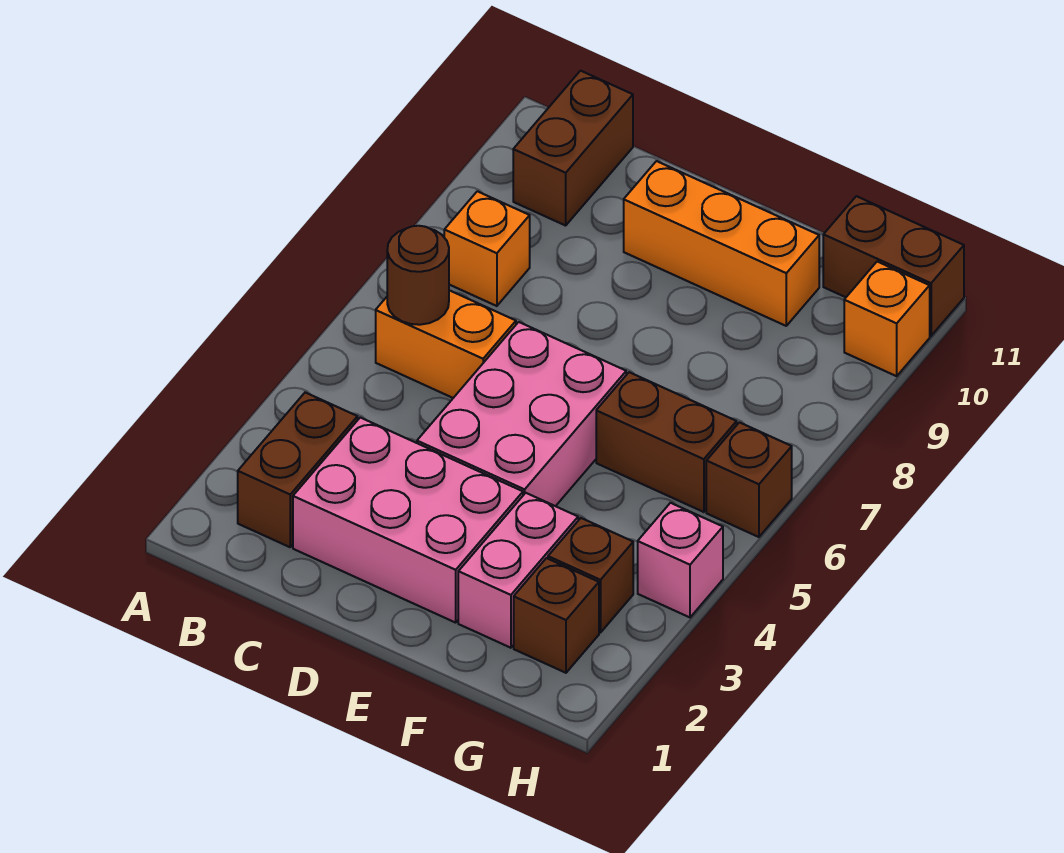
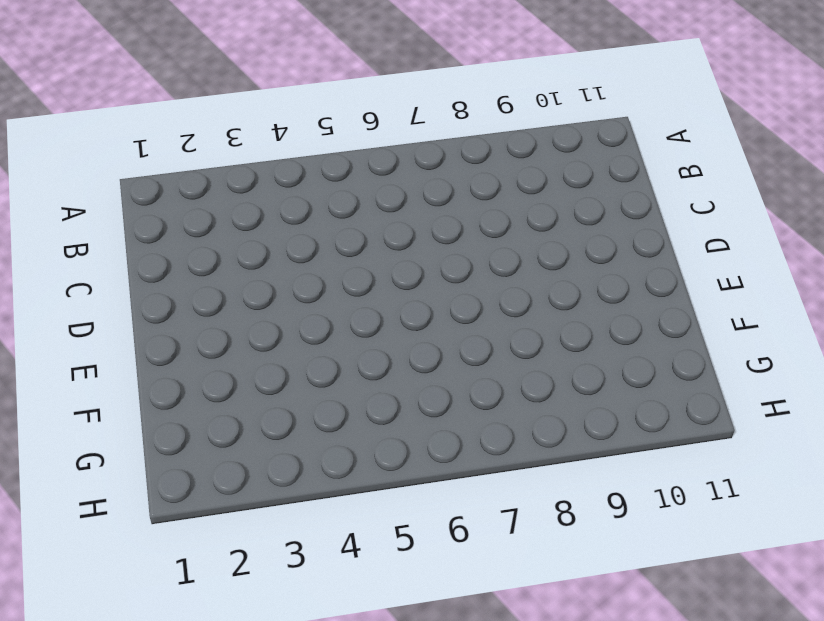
none -> brown 1x2 brick [238,392,358,547]
none -> orange 1x2 brick [376,290,516,398]
none -> orange 1x1 brick [444,191,530,306]

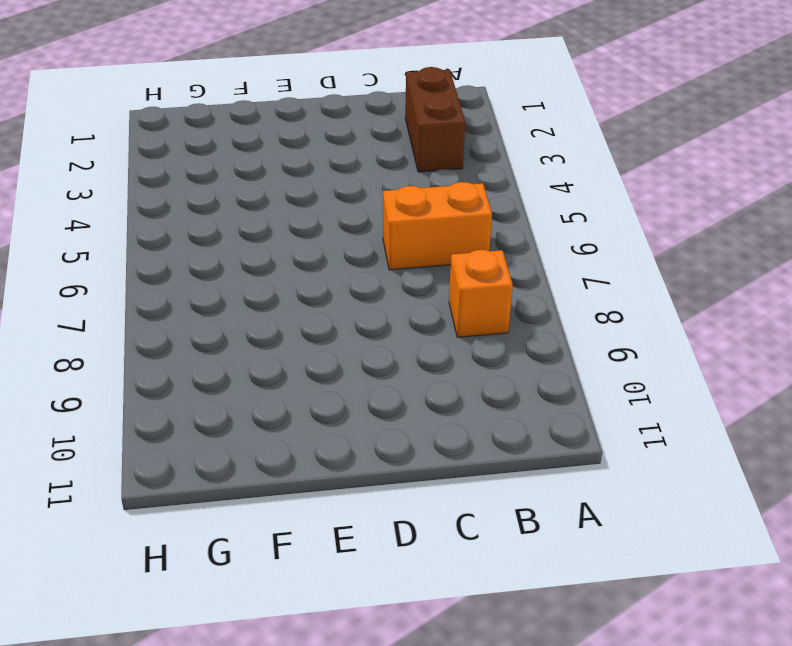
none -> brown 1x2 brick [513,71,633,226]
none -> pink 2x3 brick [293,418,523,623]
none -> pink 2x3 brick [417,322,626,506]

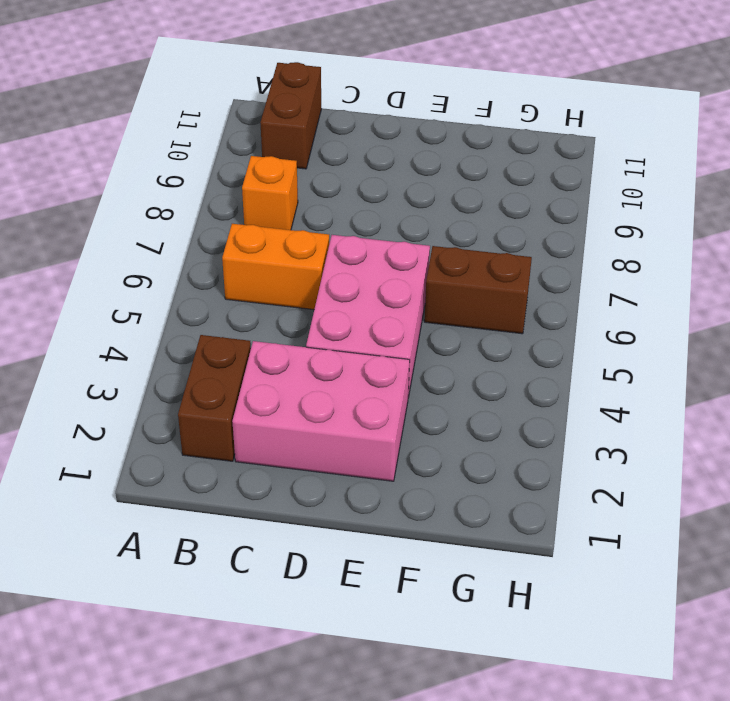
none -> orange 1x3 brick [624,161,819,326]
none -> pink 1x2 brick [458,493,578,648]
none -> brown 1x1 brick [514,558,599,673]

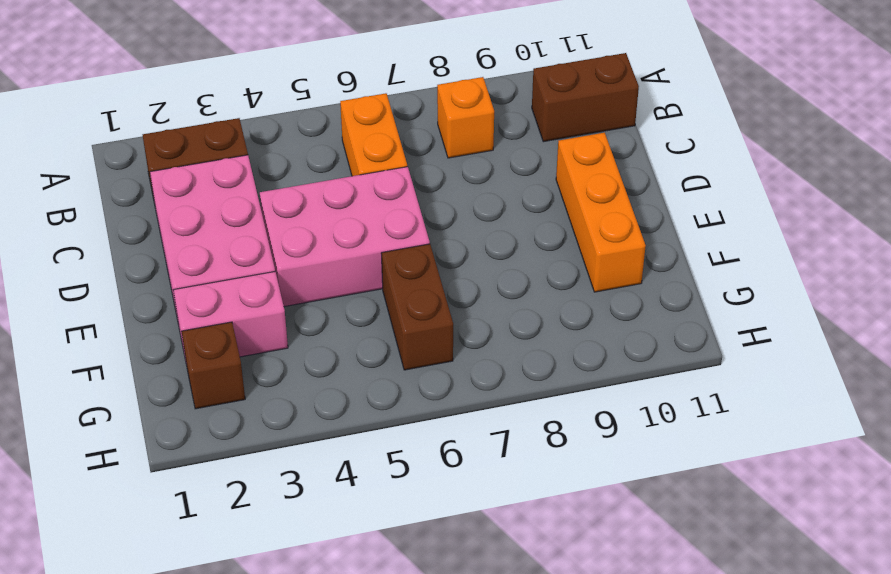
none -> brown 1x1 brick [548,518,633,633]
none -> brown 1x2 brick [823,196,964,336]
none -> pink 1x1 brick [638,503,723,617]

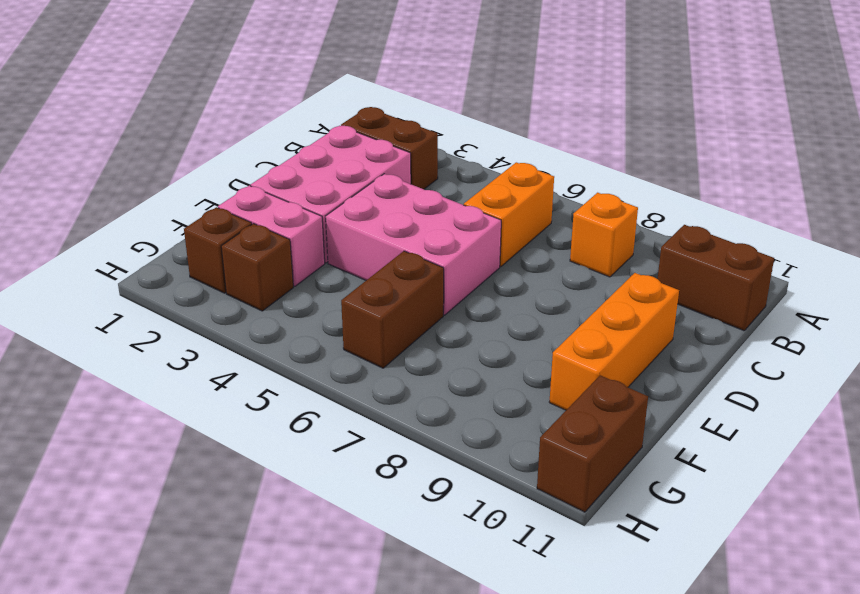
none -> pink 1x1 brick [638,503,723,617]
none -> brown 1x1 brick [706,422,792,537]
none -> orange 1x1 brick [844,262,930,376]

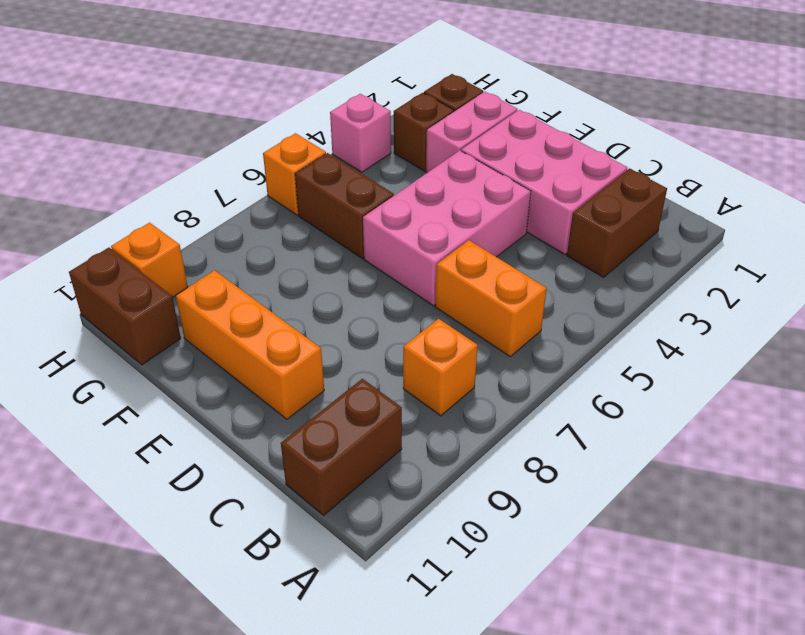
orange 1x1 brick [263,133,326,215] -> brown 1x1 brick [706,422,792,537]
none -> brown 1x1 round brick [387,226,449,325]

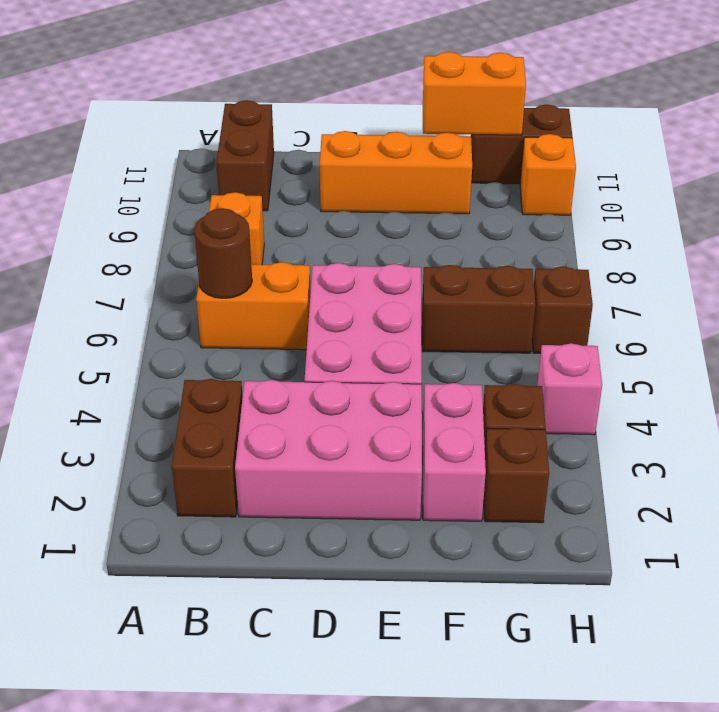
orange 1x2 brick [423,52,526,135] -> none

